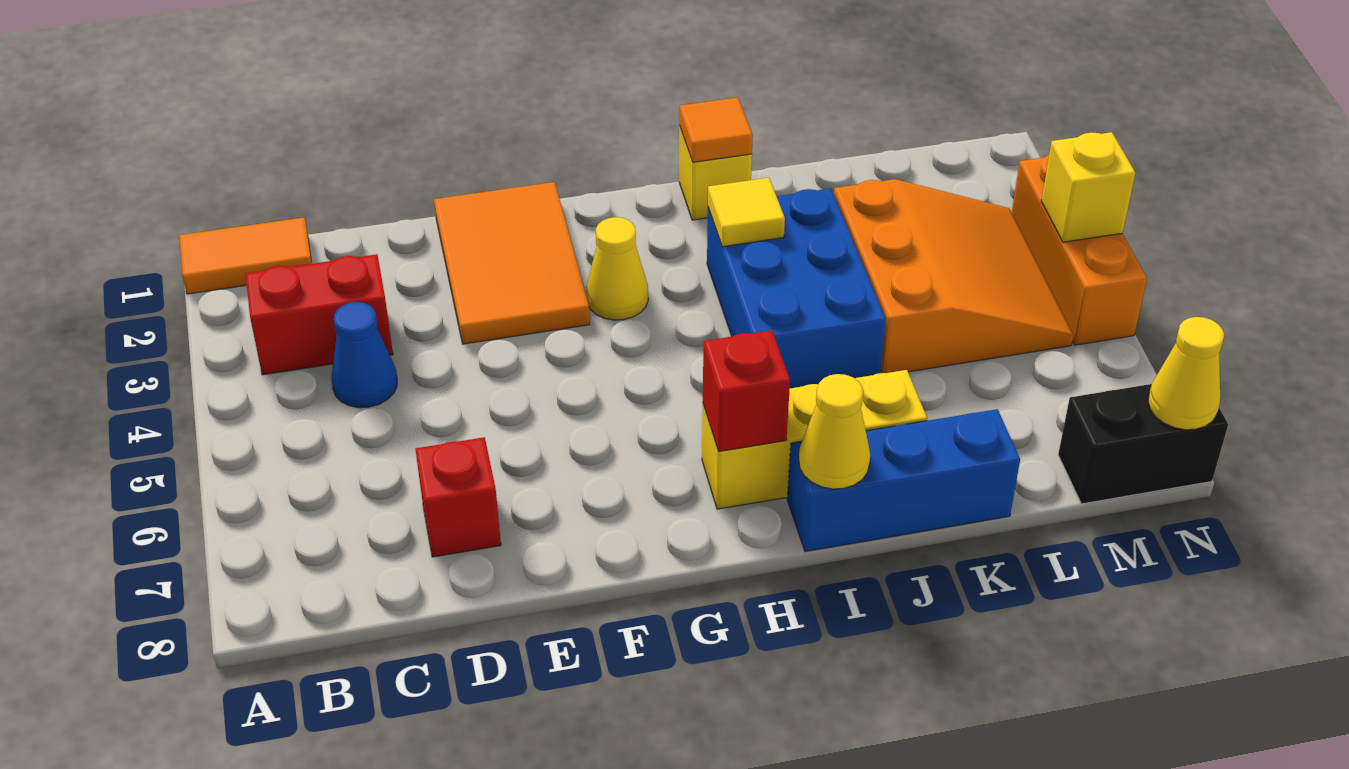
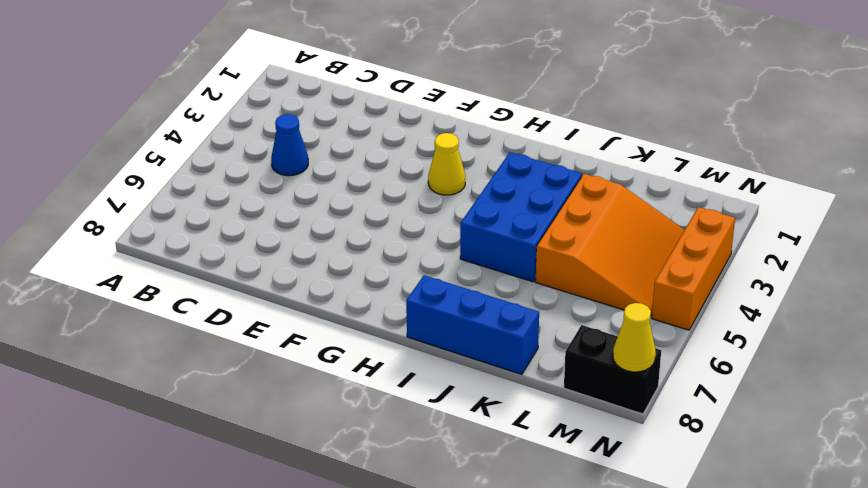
none -> orange 1x2 tile [179,217,312,294]
none -> red 1x2 brick [245,254,393,375]
none -> red 1x1 brick [415,437,501,557]

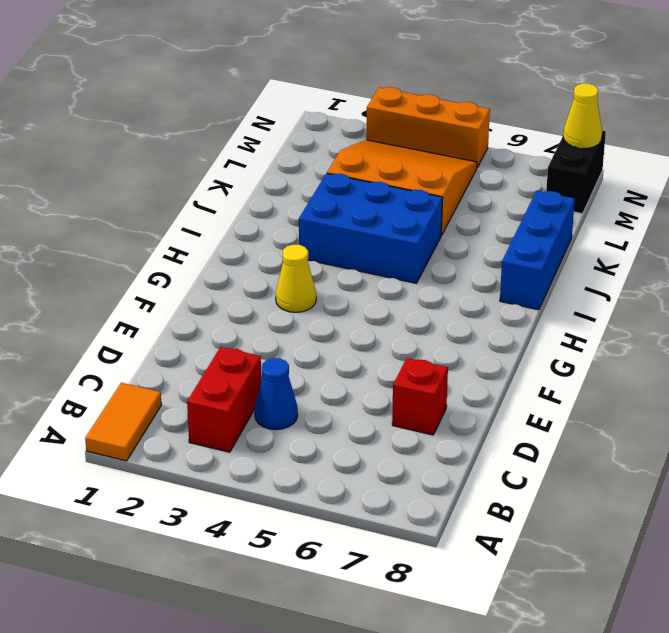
none -> orange 2x3 tile [434,182,590,344]
none -> yellow 1x3 brick [702,370,927,509]
none -> yellow 1x1 brick [679,126,752,220]

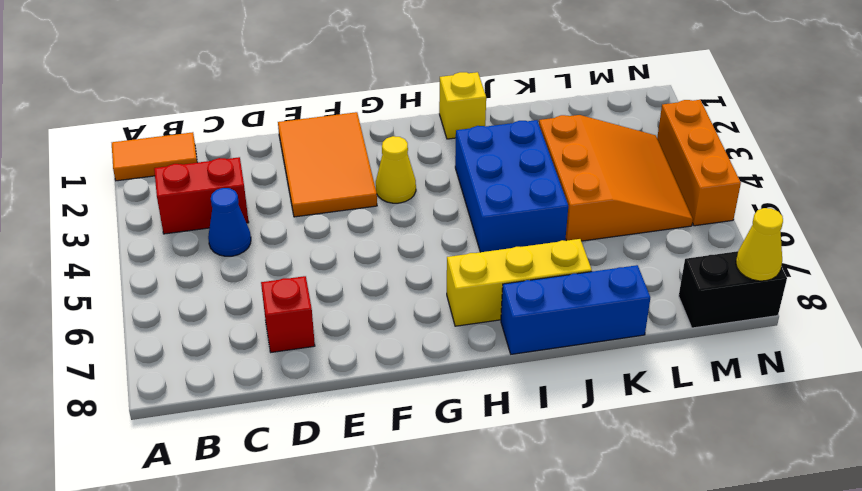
none -> red 1x1 brick [703,330,790,452]
none -> orange 1x1 tile [679,97,753,162]
none -> yellow 1x1 tile [708,178,785,247]

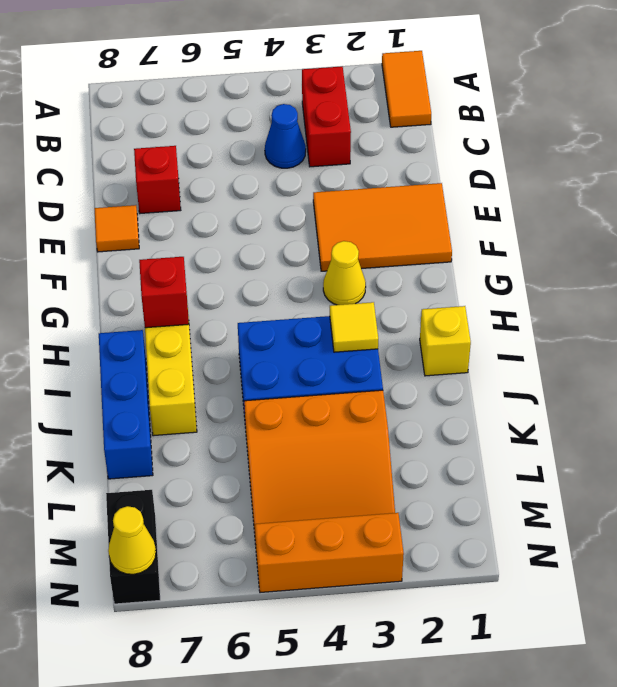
orange 1x1 tile [94,205,139,252] -> orange 1x1 tile moved to [679,97,753,162]
none -> yellow 1x1 cone [799,374,870,489]
none -> yellow 1x1 brick [1041,132,1135,242]

